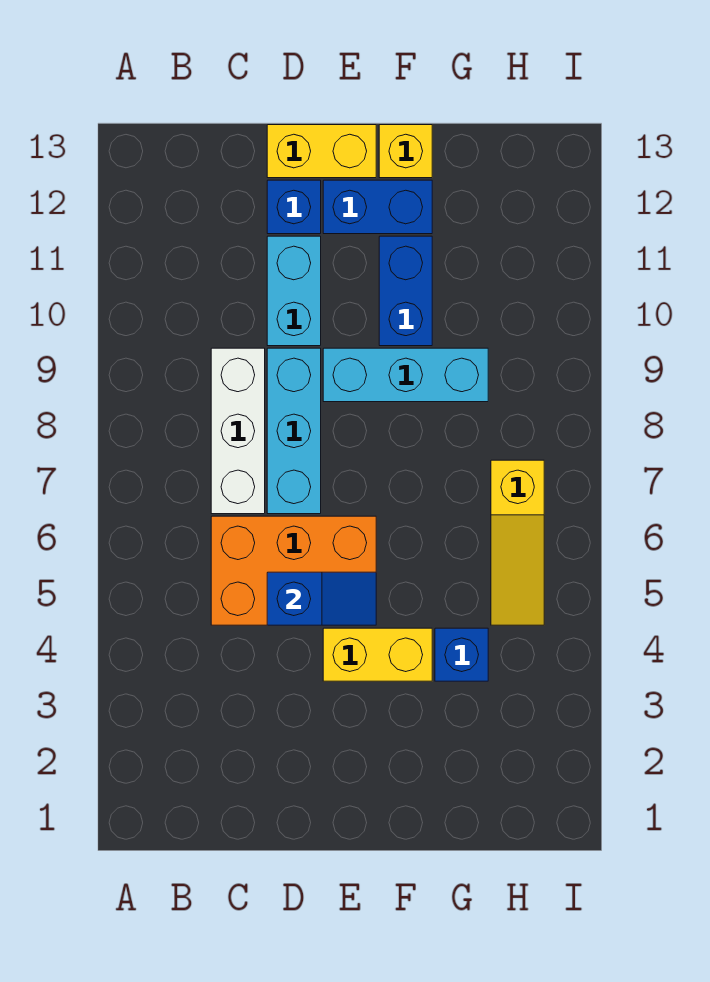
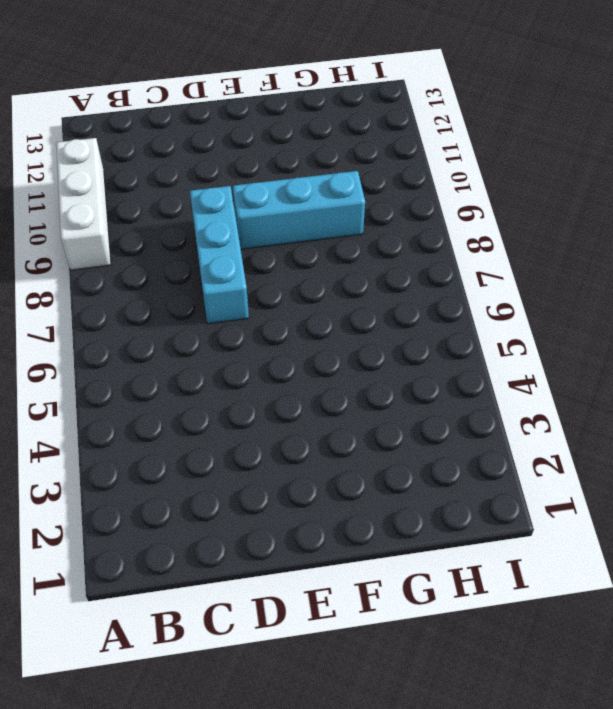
white 1x3 brick [56,138,111,270] -> white 1x3 brick moved to [211,348,265,514]
none -> orange 2x3 brick [211,516,376,625]
none -> cyan 1x2 brick [267,236,321,346]
none -> blue 1x1 brick [267,180,321,234]

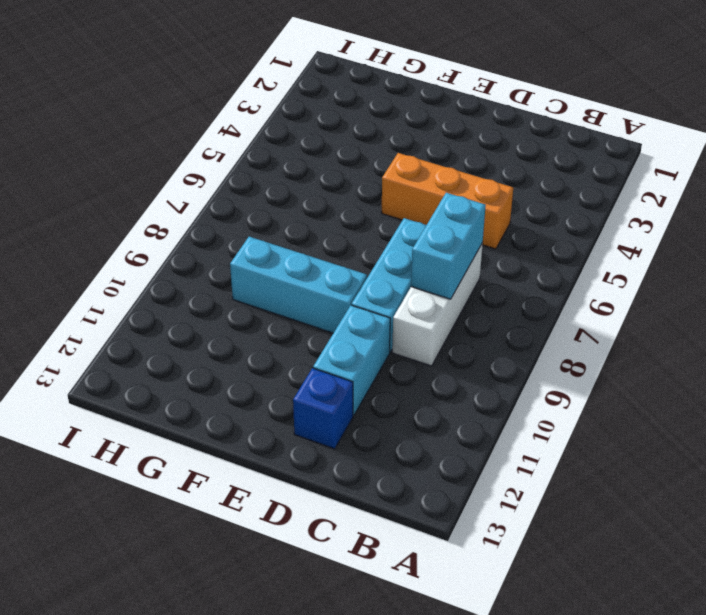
orange 1x3 brick [382,153,513,249] -> orange 2x3 brick [211,516,376,625]
cyan 1x2 brick [411,193,486,299] -> none
none -> yellow 1x2 brick [267,125,376,178]
none -> yellow 1x2 brick [323,628,432,681]
none -> blue 1x2 brick [323,180,432,234]

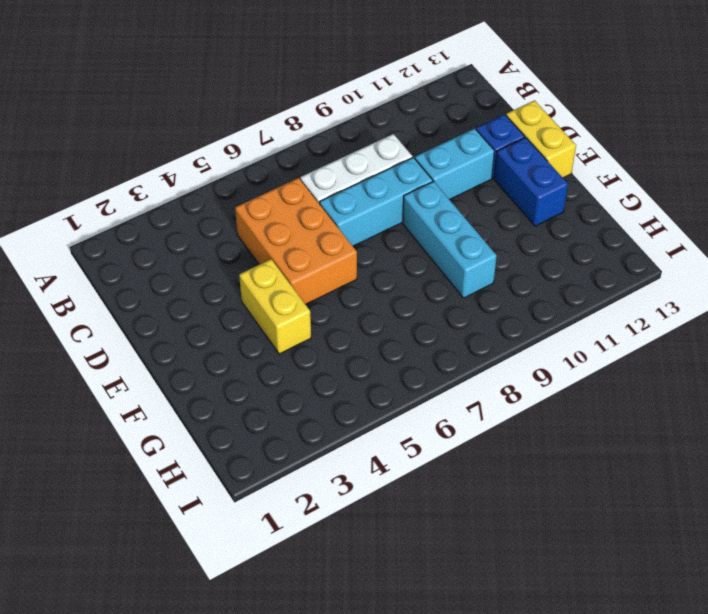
none -> blue 1x2 brick [379,236,432,346]
none -> yellow 1x1 brick [379,125,432,178]
none -> blue 1x1 brick [435,628,488,681]

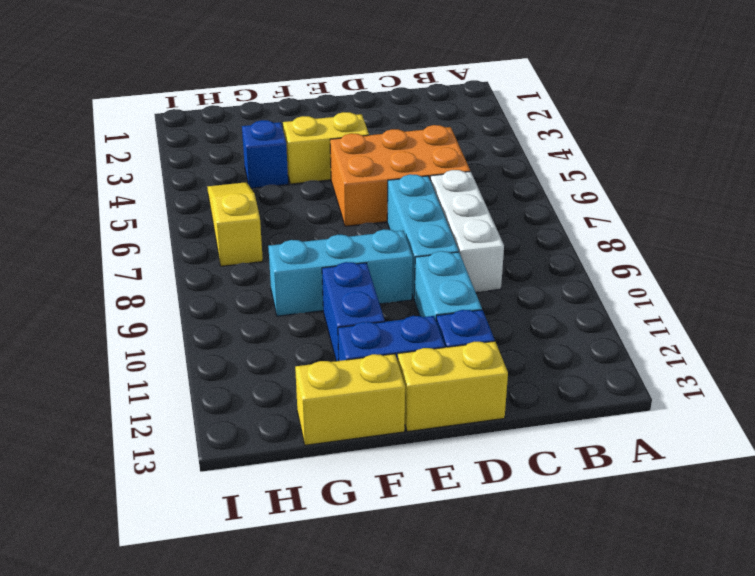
yellow 1x2 brick [295,354,405,445] -> yellow 1x1 brick [379,125,432,178]
none -> blue 1x2 slope [267,572,376,625]

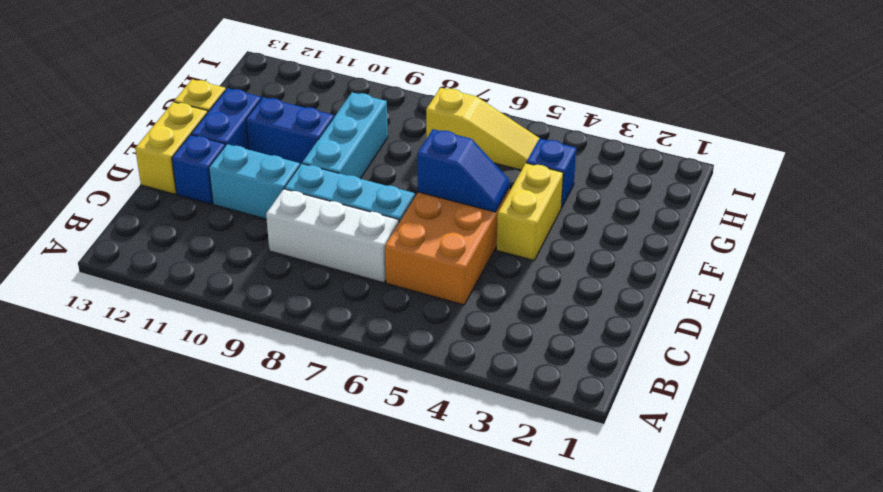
blue 1x2 slope [417,129,510,212] -> blue 1x2 slope turned to [267,572,376,625]

